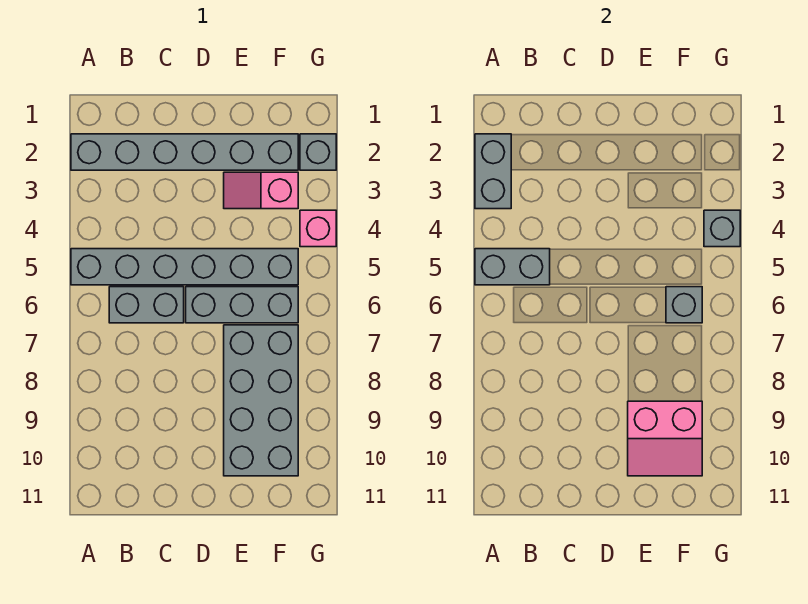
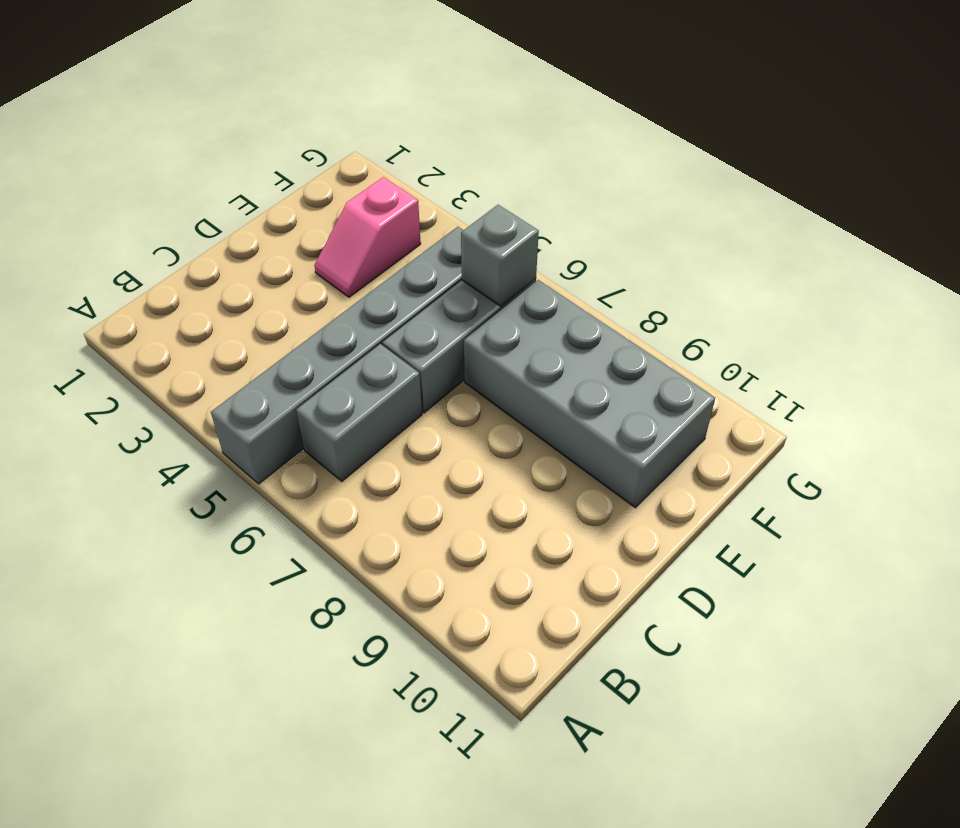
none -> grey 1x6 brick [71,134,298,170]
none -> grey 1x1 brick [300,134,336,170]
none -> pink 1x1 brick [300,210,336,247]

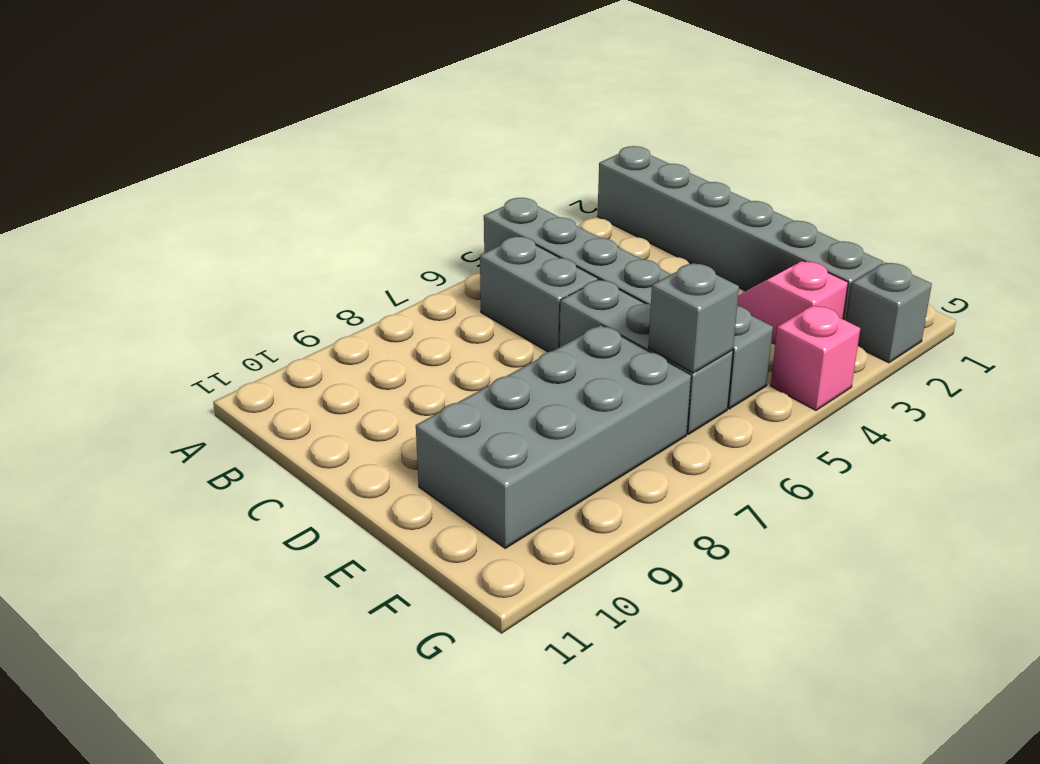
none -> grey 1x2 brick [475,134,511,209]
none -> grey 1x2 brick [475,249,550,285]
none -> pink 2x2 slope [628,401,702,476]

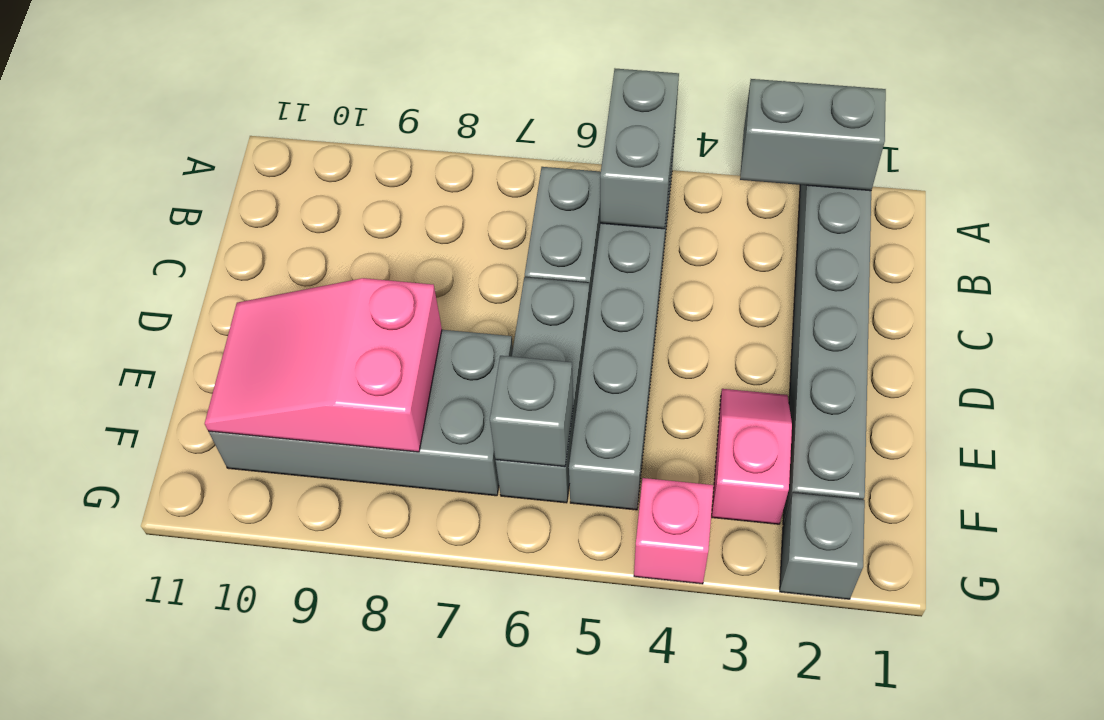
pink 2x3 slope [205,278,442,452] -> pink 2x2 slope [628,401,702,476]
none -> grey 1x1 brick [704,210,740,247]

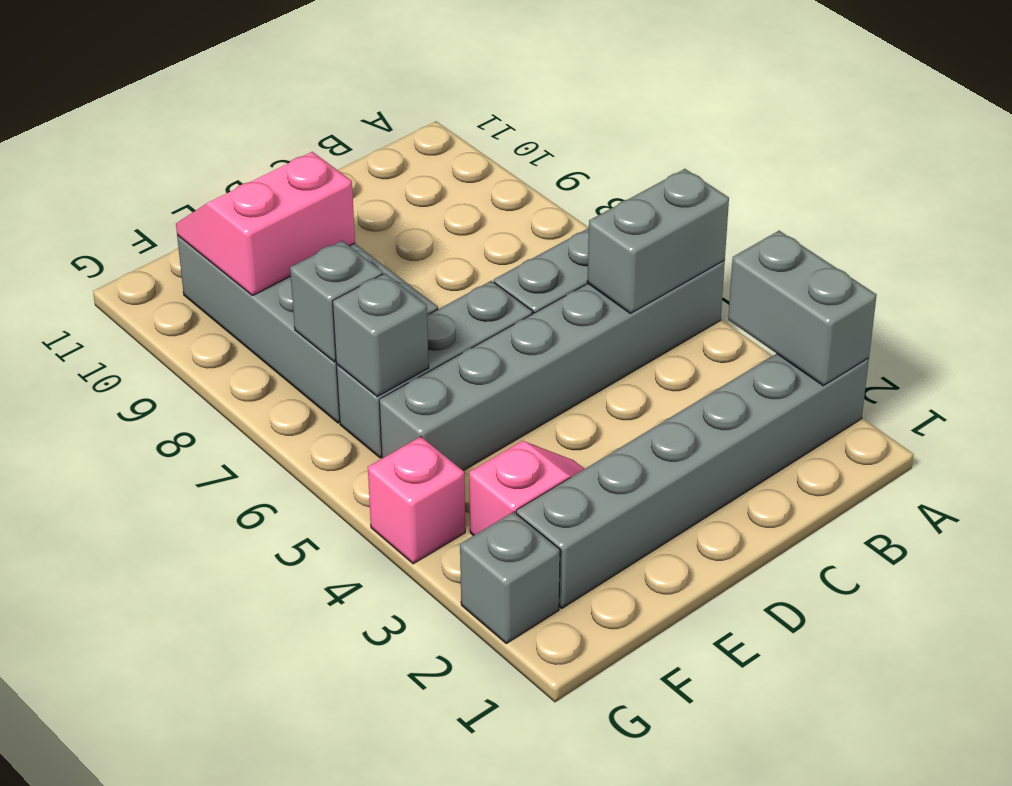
grey 1x1 brick [290,241,383,362] -> grey 1x1 brick moved to [704,210,740,247]

